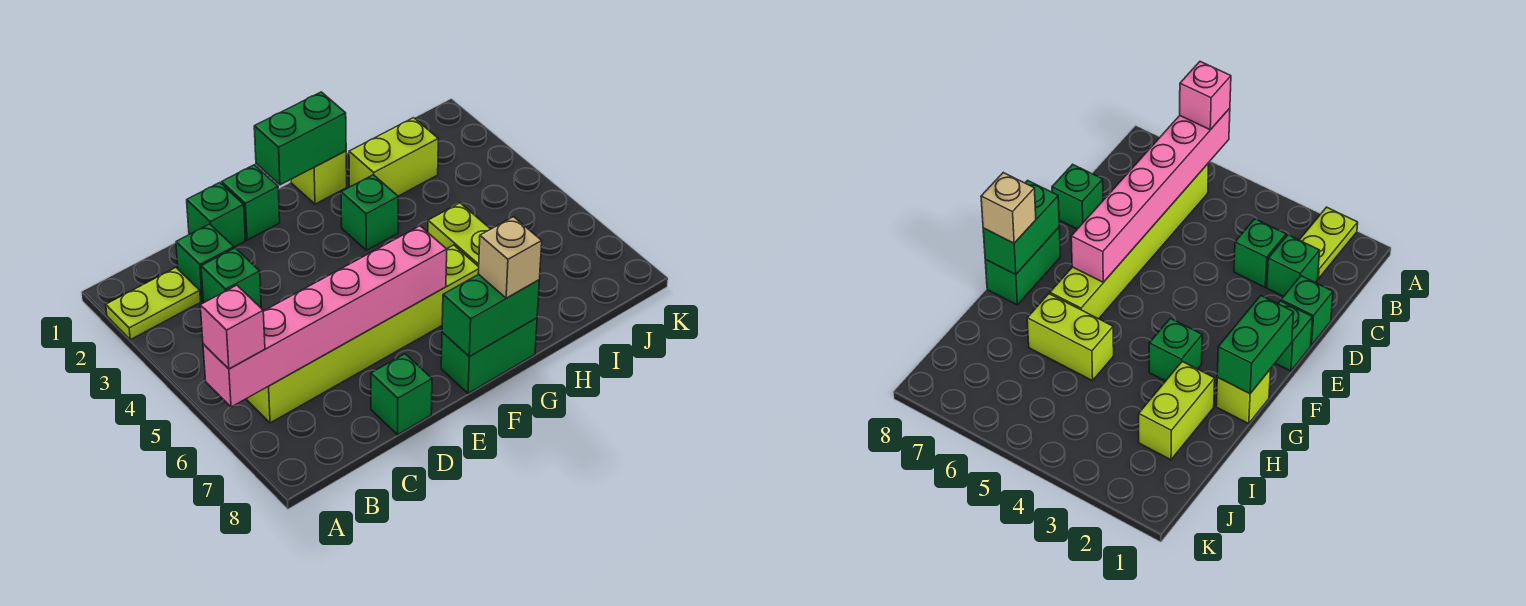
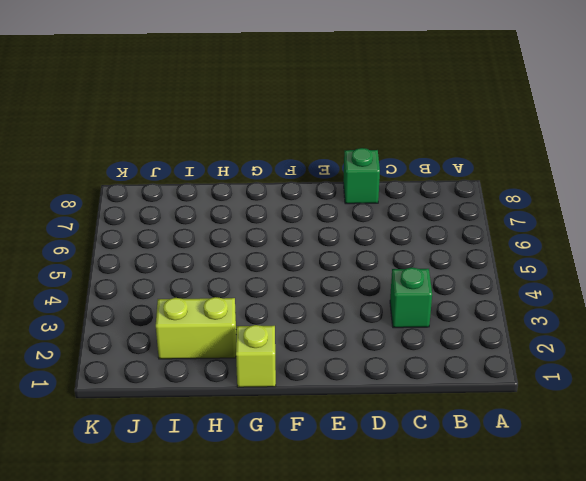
none -> lime 1x2 plate [106,268,201,340]
none -> lime 1x6 brick [246,245,479,423]
none -> green 1x1 brick [176,224,234,301]

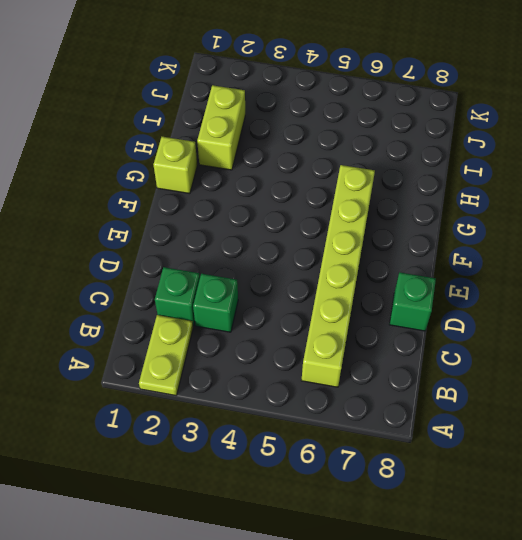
none -> green 1x1 brick [187,183,246,247]
none -> green 1x1 brick [222,165,280,240]
none -> green 1x2 brick [441,318,537,393]

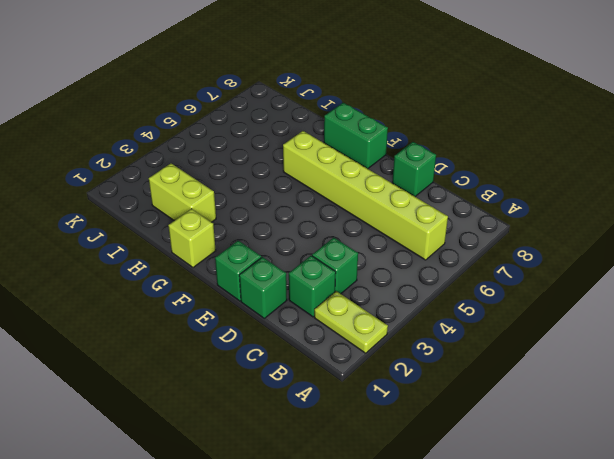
none -> green 1x1 brick [341,175,398,250]
none -> lime 1x2 brick [428,203,490,267]
none -> pink 1x6 brick [203,226,447,407]

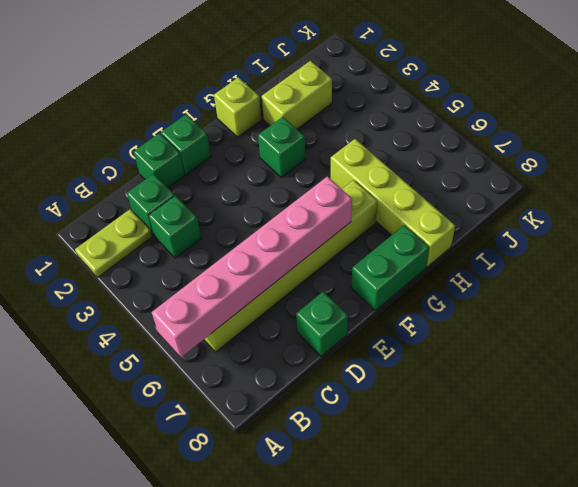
lime 1x4 brick [331,139,455,267] -> lime 1x2 brick [428,203,490,267]
none -> green 1x2 brick [254,92,346,185]
none -> green 1x2 brick [442,274,539,357]
none -> pink 1x1 brick [200,285,265,369]

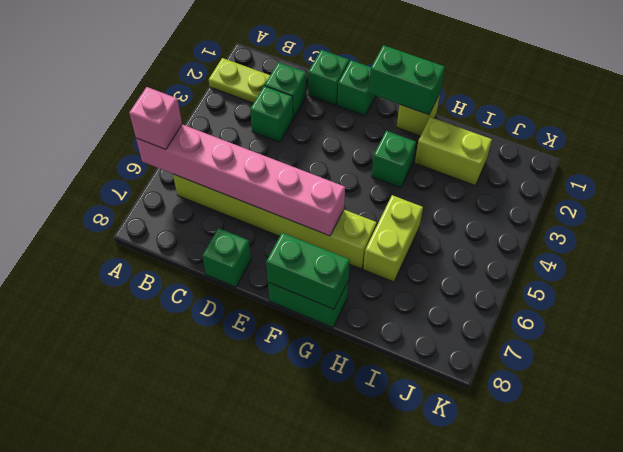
none -> tan 1x1 brick [478,217,542,298]

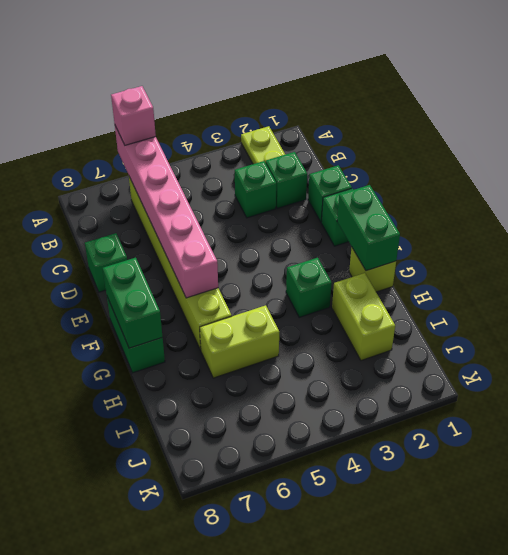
none -> tan 1x1 brick [478,217,542,298]

